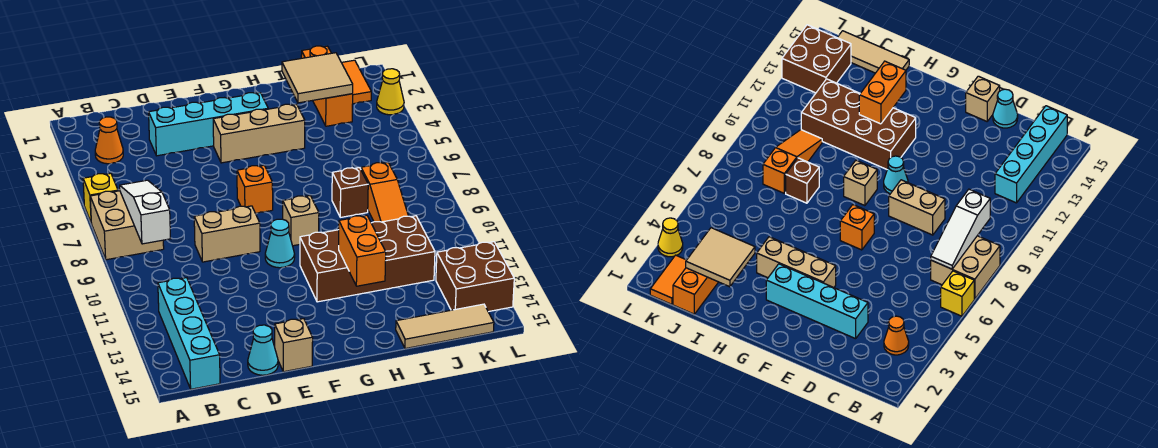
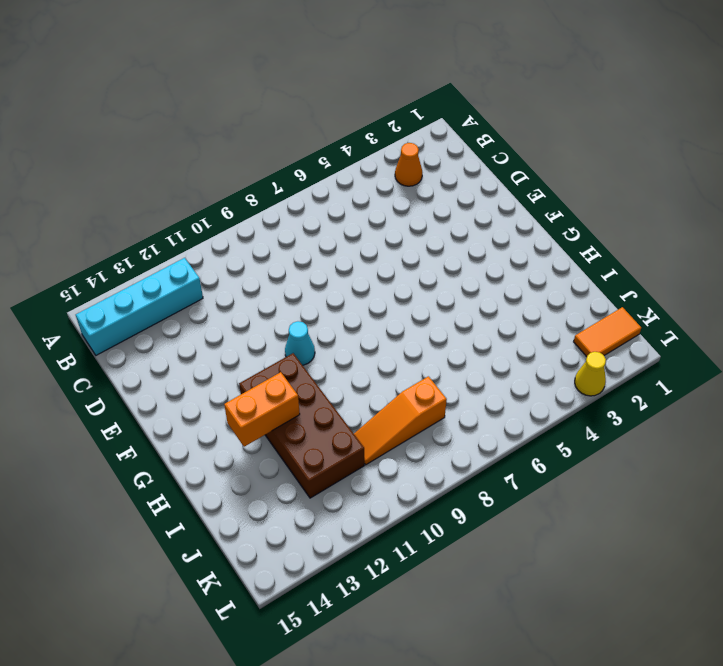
none -> yellow 1x1 brick [83,173,118,222]
none -> tan 2x2 brick [90,191,164,260]
none -> cyan 1x4 brick [149,93,268,156]

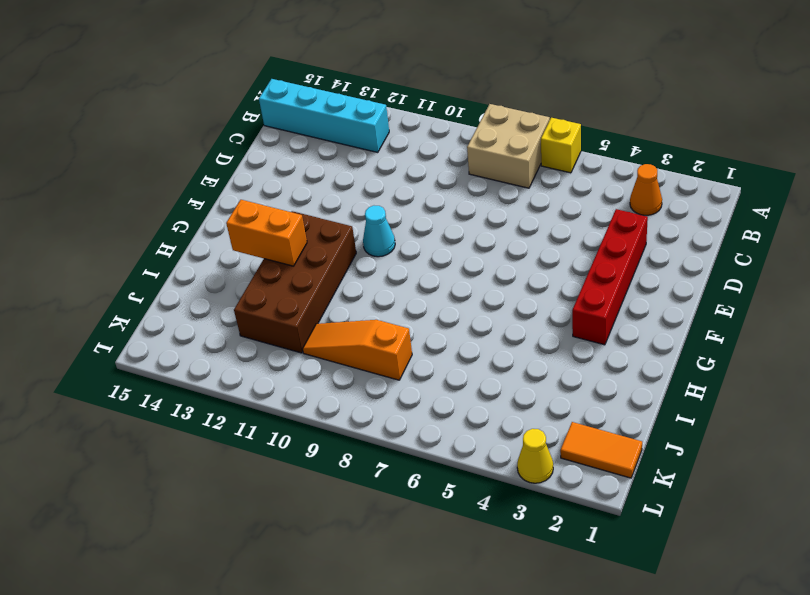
red 1x4 brick [572,209,648,345] -> cyan 1x4 brick [149,93,268,156]
none -> tan 1x2 brick [194,206,260,262]
none -> cyan 1x1 cone [248,325,278,375]
none -> tan 1x1 brick [275,319,313,372]

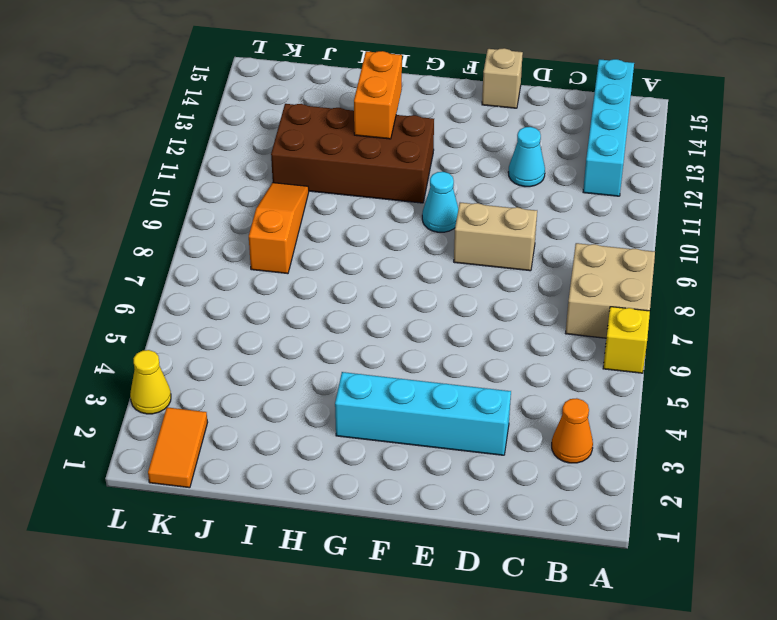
cyan 1x1 cone [508,127,545,187] -> cyan 1x1 cone moved to [248,325,278,375]
none -> tan 1x3 brick [213,104,305,163]
none -> orange 1x1 brick [237,165,273,213]
none -> tan 1x1 brick [283,196,319,246]

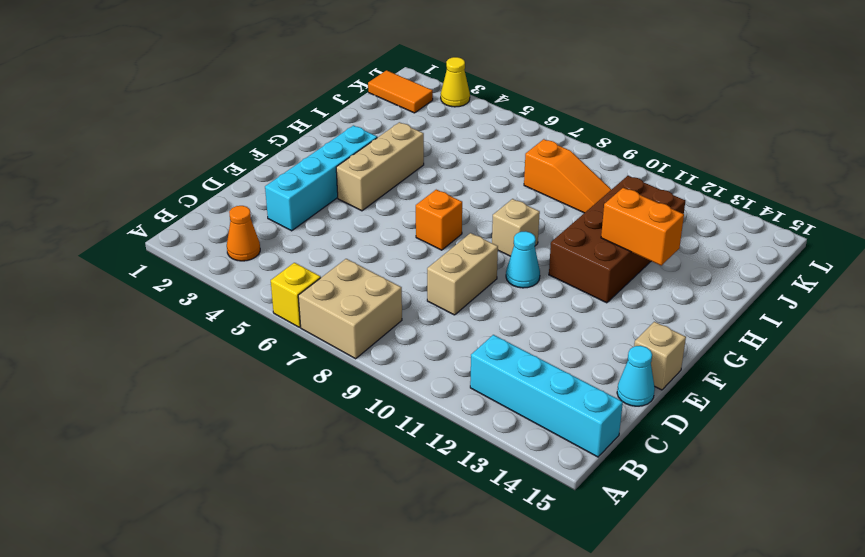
none -> brown 1x1 brick [332,168,368,217]
none -> tan 1x3 tile [396,304,494,349]
none -> orange 1x3 brick [301,46,353,126]

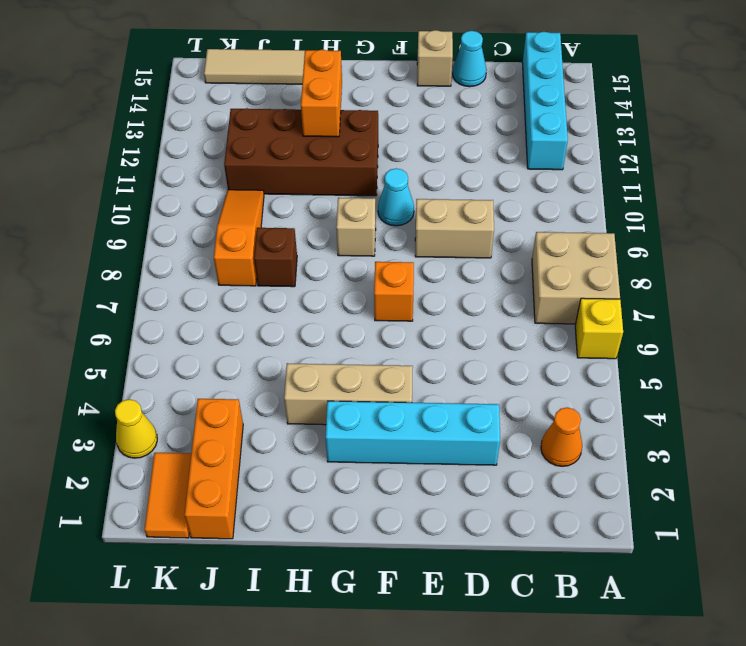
none -> brown 2x2 brick [436,242,514,312]
none -> white 1x3 slope [120,180,171,244]
none -> tan 2x2 tile [282,53,353,103]

